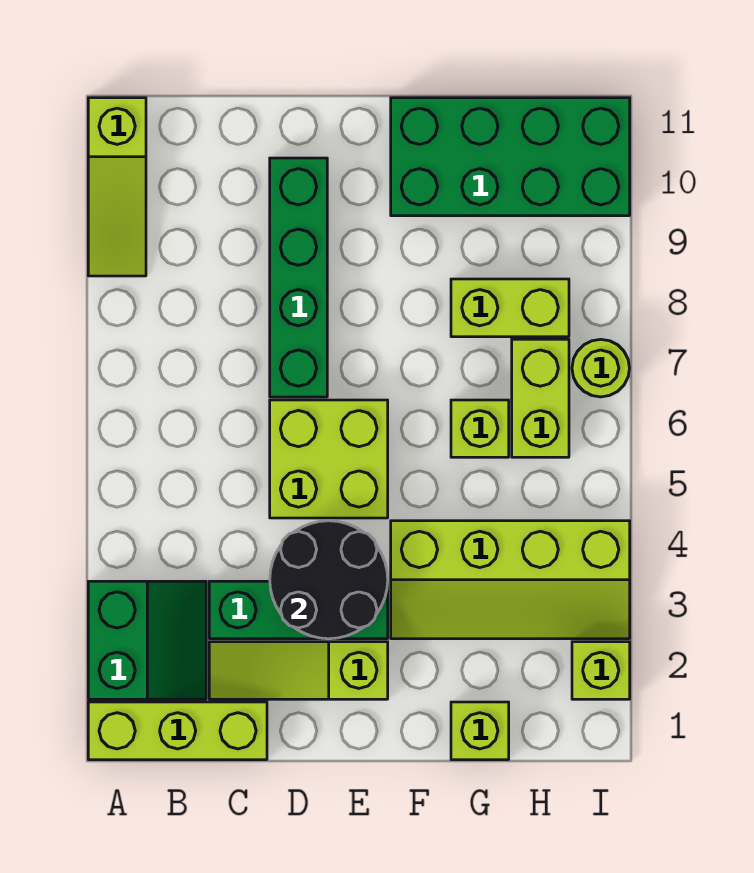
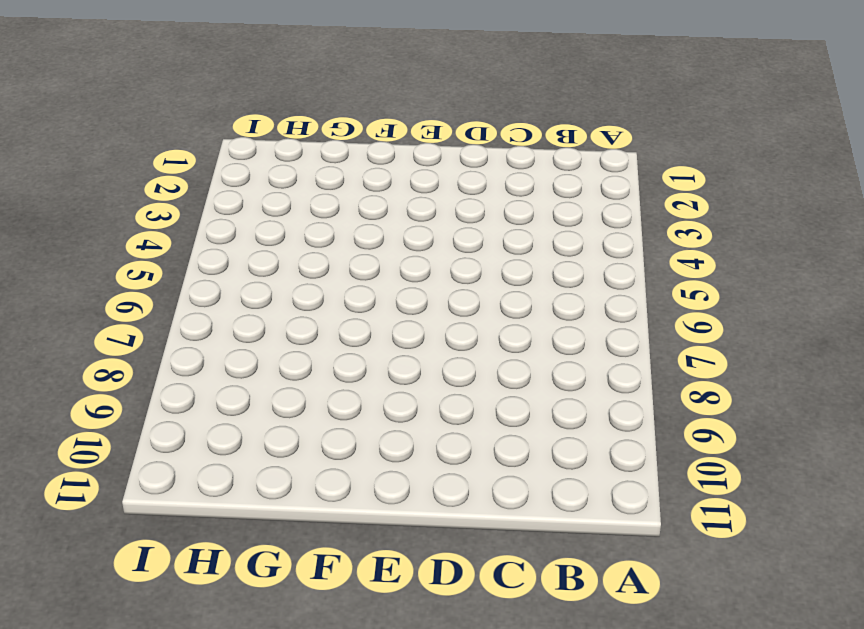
none -> lime 1x3 brick [88,702,267,760]
none -> green 2x2 slope [88,581,206,699]
none -> lime 1x3 slope [88,98,146,276]

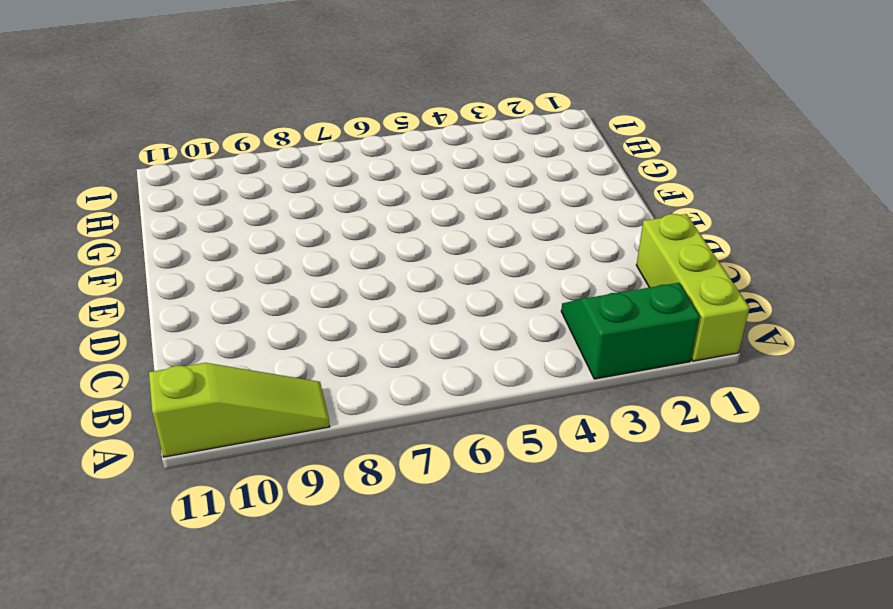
none -> lime 1x3 slope [209,642,388,699]
none -> green 1x3 brick [209,581,388,639]
none -> lime 2x2 brick [270,400,388,518]

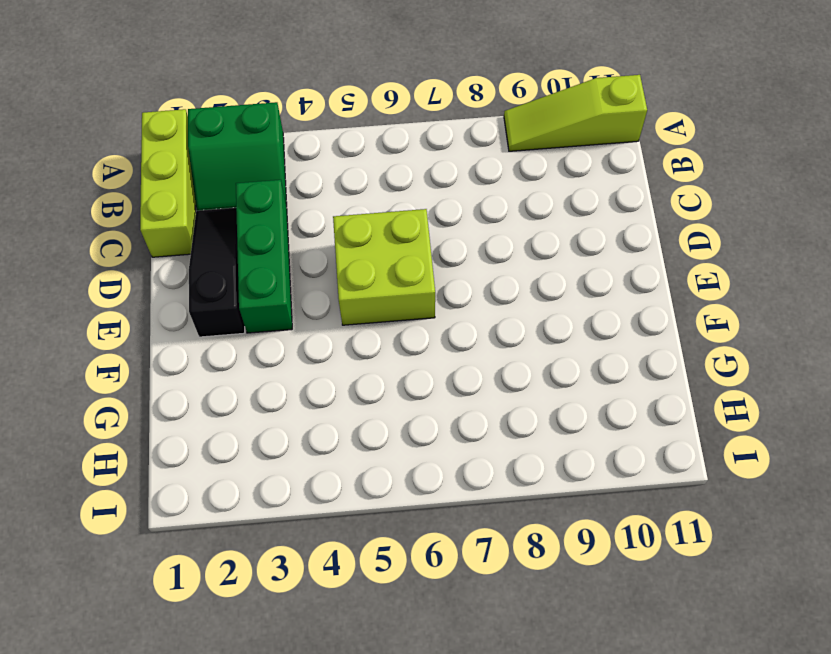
black 1x3 slope [189,208,245,337] -> lime 1x3 slope [209,642,388,699]
none -> green 1x4 brick [270,158,327,397]
none -> lime 2x4 slope [391,521,630,639]
none -> green 2x4 brick [391,98,630,216]

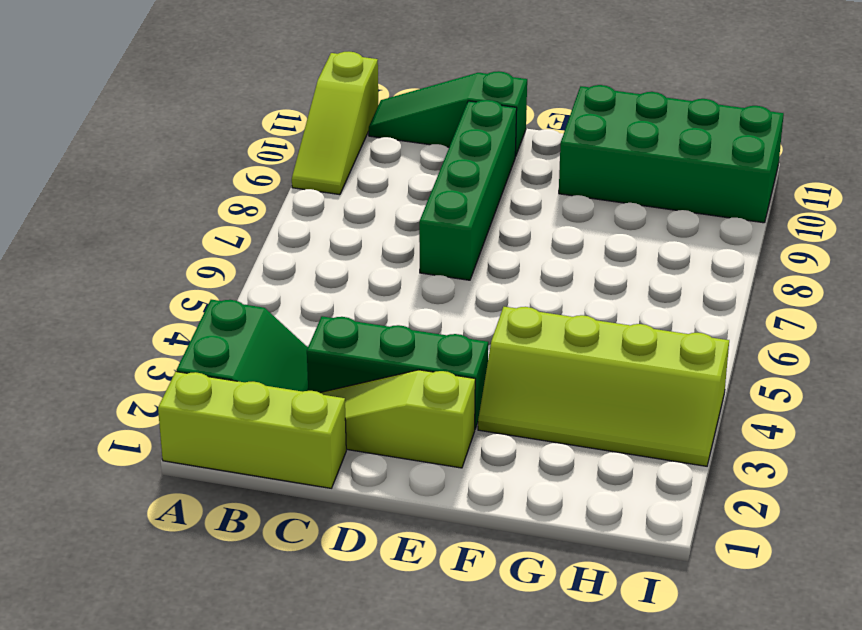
green 1x3 slope [369,71,527,157] -> none
none -> lime 2x2 brick [270,400,388,518]
none -> lime 1x1 brick [451,702,509,760]
none -> lime 1x1 brick [451,400,509,457]

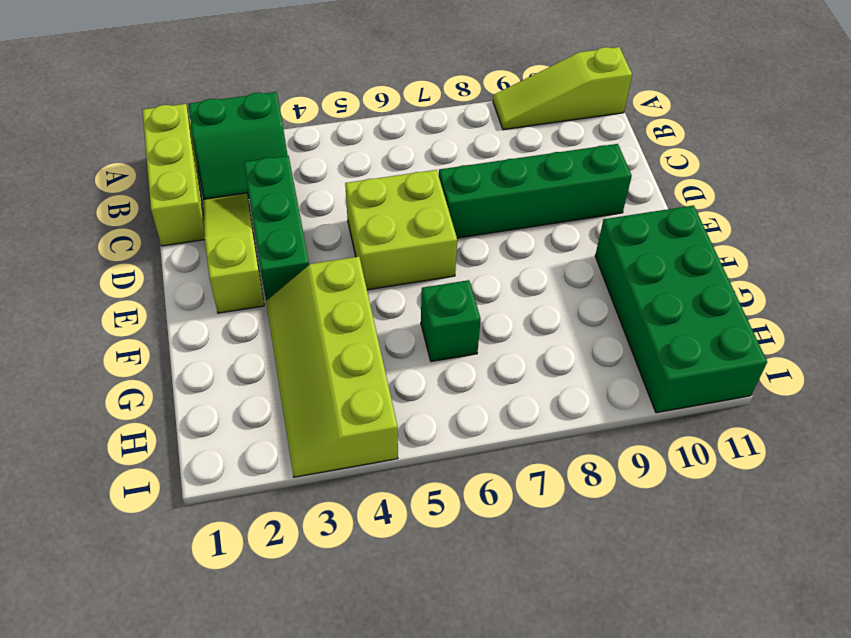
green 1x1 brick [421,280,481,362] -> lime 1x1 brick [451,400,509,457]
none -> lime 1x1 brick [451,702,509,760]
none -> lime 1x2 brick [451,279,569,337]
none -> lime 1x2 brick [512,339,569,457]

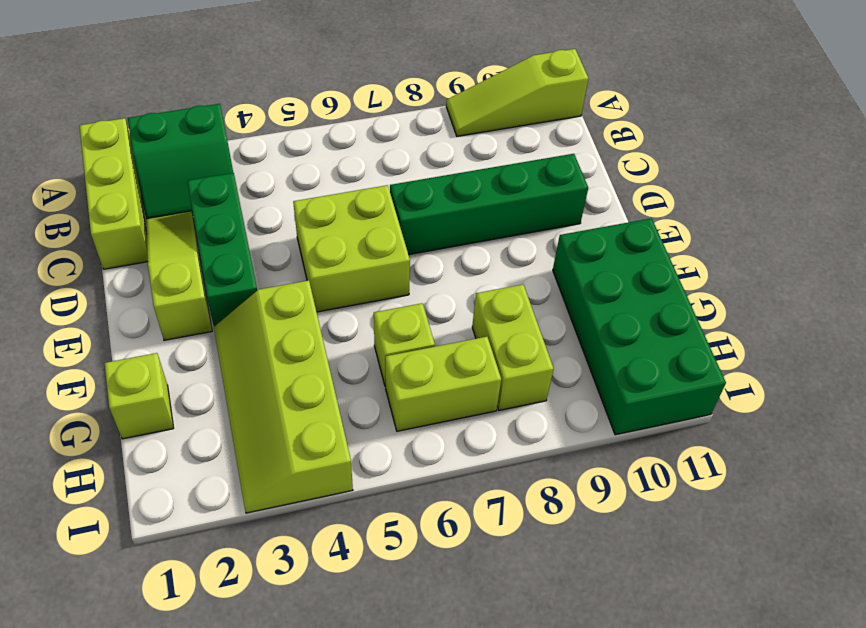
none -> lime 1x1 brick [572,642,630,699]
none -> lime 1x1 round brick [572,339,629,397]
none -> black 2x2 round brick [270,521,388,639]

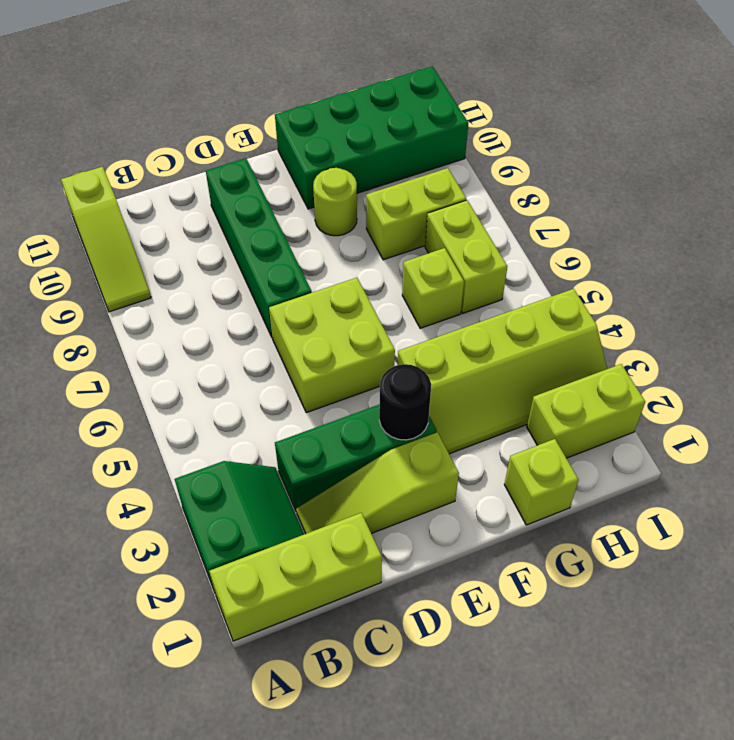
black 1x1 round brick [379,364,431,440] -> black 2x2 round brick [270,521,388,639]
lime 1x1 round brick [313,168,357,236] -> lime 1x1 round brick moved to [572,339,629,397]
lime 1x2 brick [527,364,645,458] -> lime 1x1 brick [572,642,630,699]

